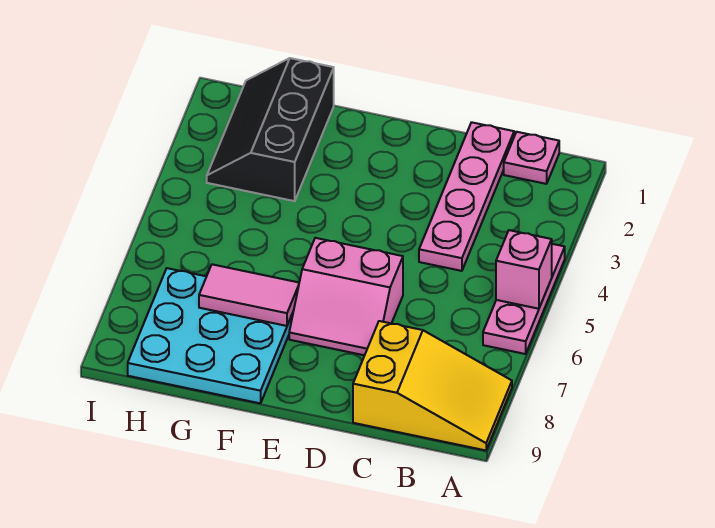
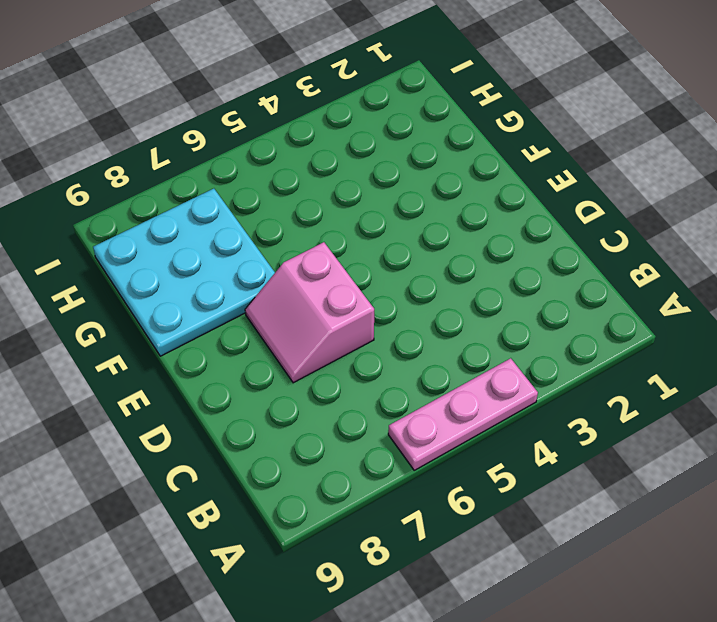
none -> yellow 2x3 slope [353,321,512,450]
none -> pink 1x1 plate [504,132,559,184]

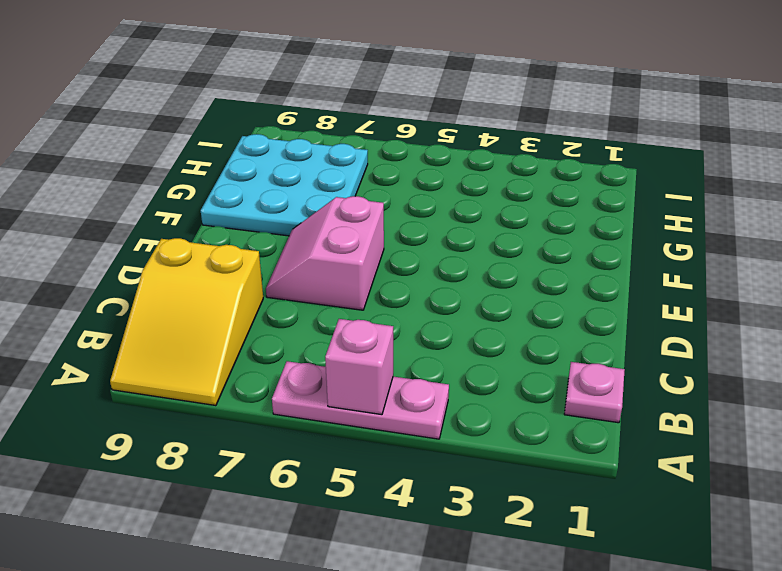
none -> pink 1x4 plate [419,122,514,271]
none -> black 2x3 slope [207,58,334,201]

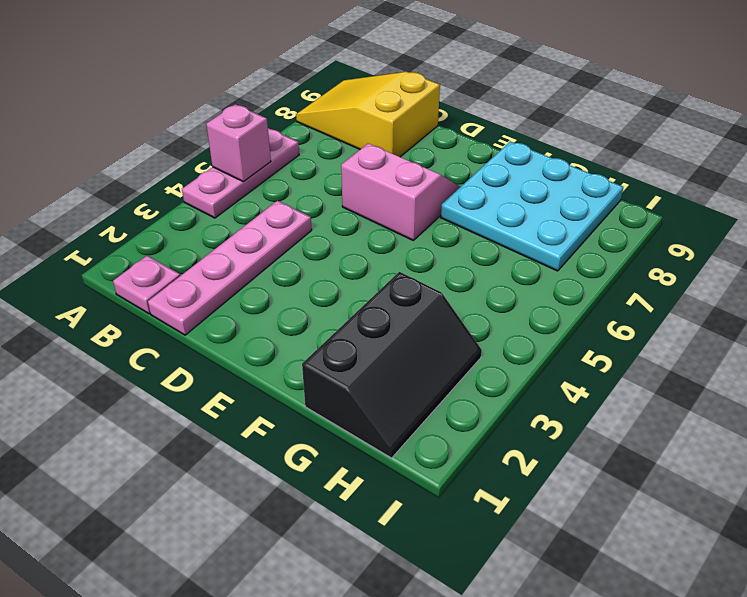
none -> pink 1x2 tile [199,264,299,326]

